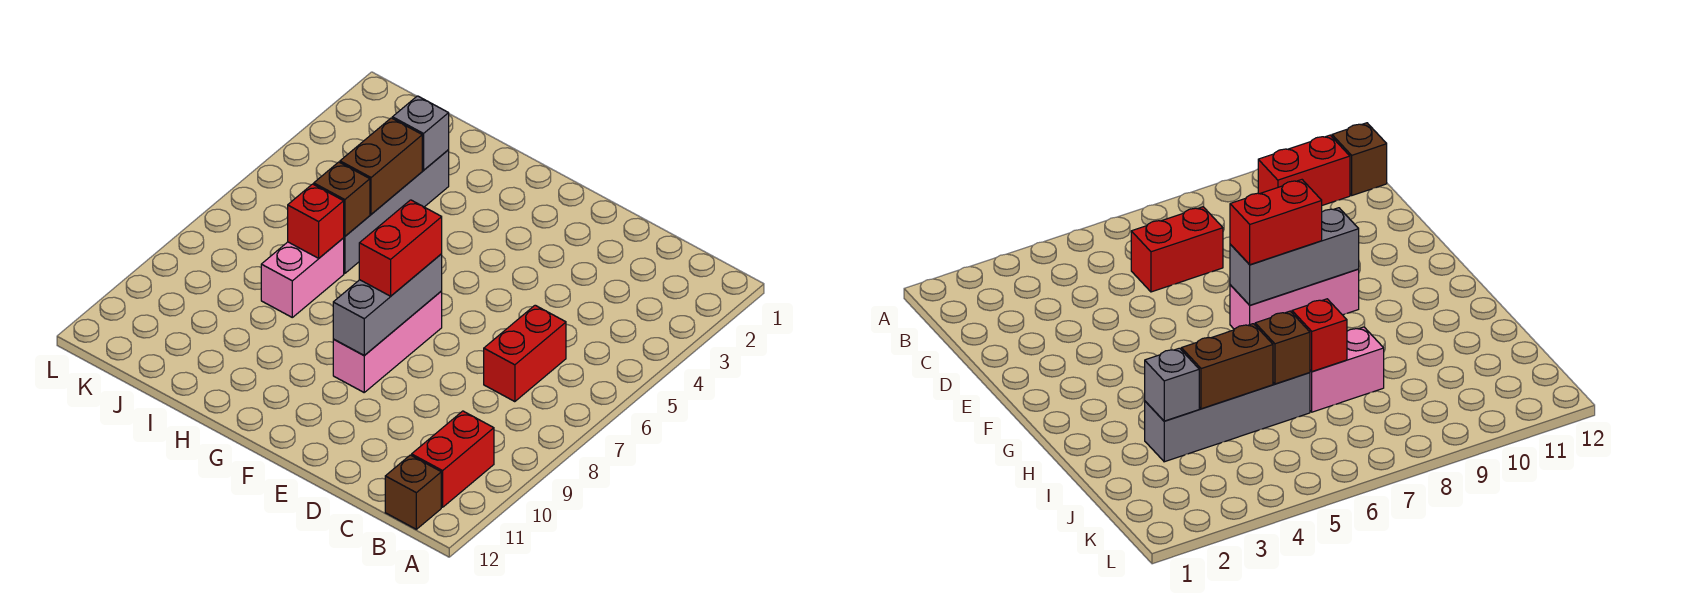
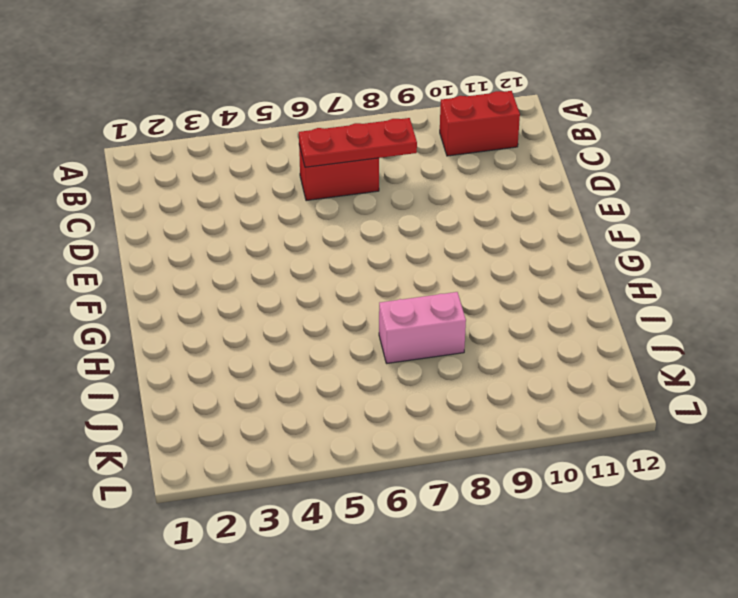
red 1x3 plate [299,118,417,167] -> none
none -> brown 1x1 brick [385,455,441,529]
none -> pink 1x3 brick [333,291,442,392]
none -> grey 1x4 brick [344,150,449,273]

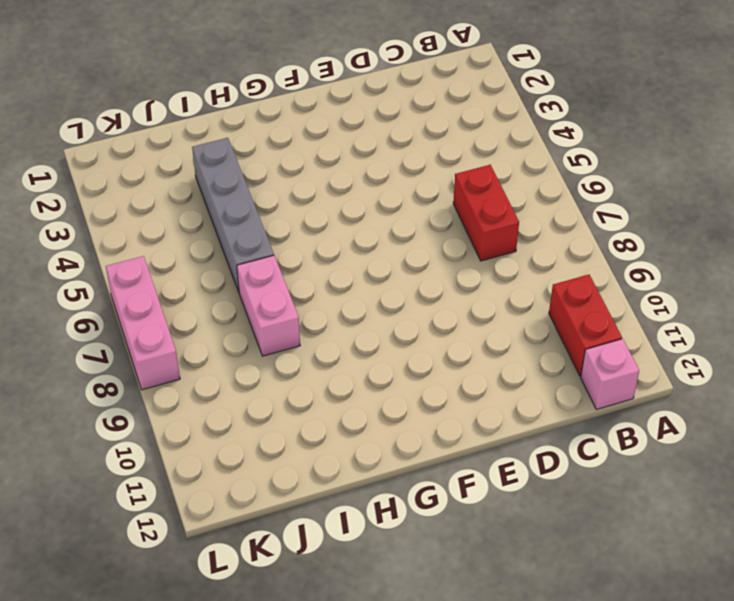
pink 1x1 brick [581,339,639,410] -> brown 1x1 brick [385,455,441,529]
pink 1x3 brick [106,256,180,390] -> pink 1x3 brick moved to [333,291,442,392]
none -> grey 1x3 brick [333,254,442,355]
none -> grey 1x1 brick [392,96,449,170]
none -> brown 1x2 brick [340,118,422,214]

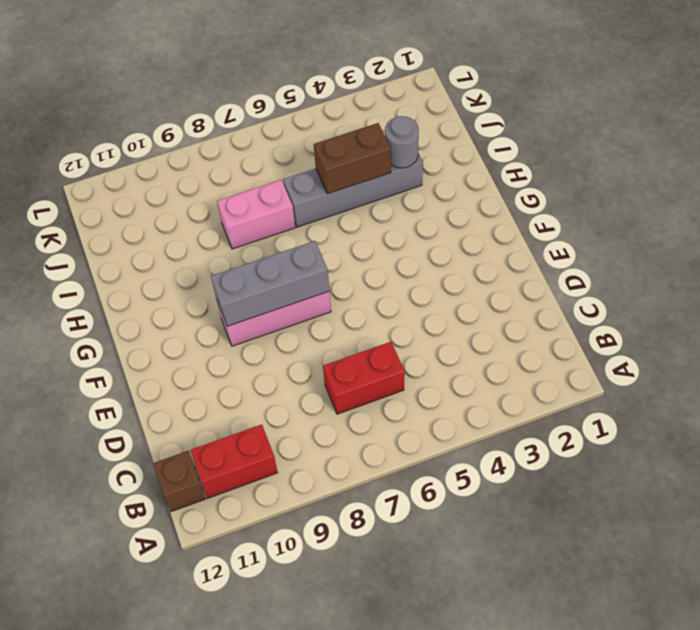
grey 1x1 round brick [385,116,419,168] -> grey 1x1 brick [392,96,449,170]
none -> brown 1x1 brick [314,162,370,236]
none -> red 1x1 brick [288,184,344,258]
none -> red 1x2 brick [359,200,442,296]

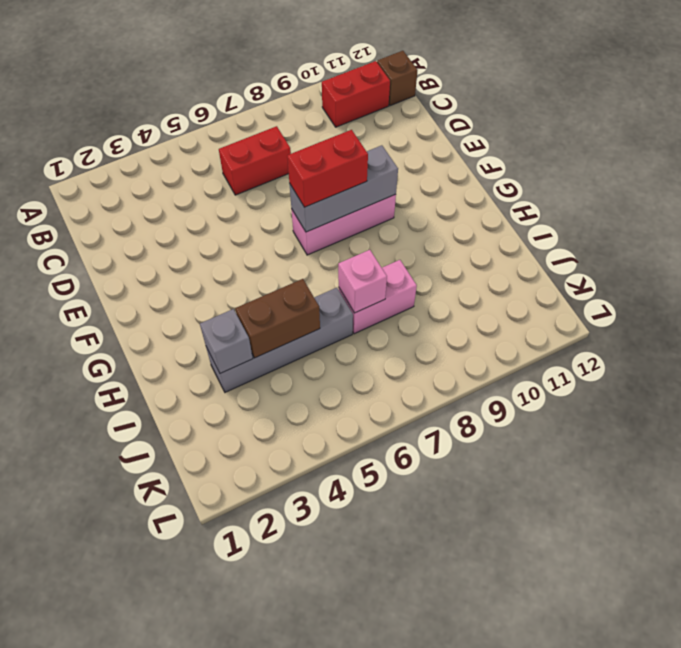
pink 1x1 brick [338,250,387,313] -> red 1x1 brick [288,184,344,258]
none -> brown 1x1 brick [314,162,370,236]

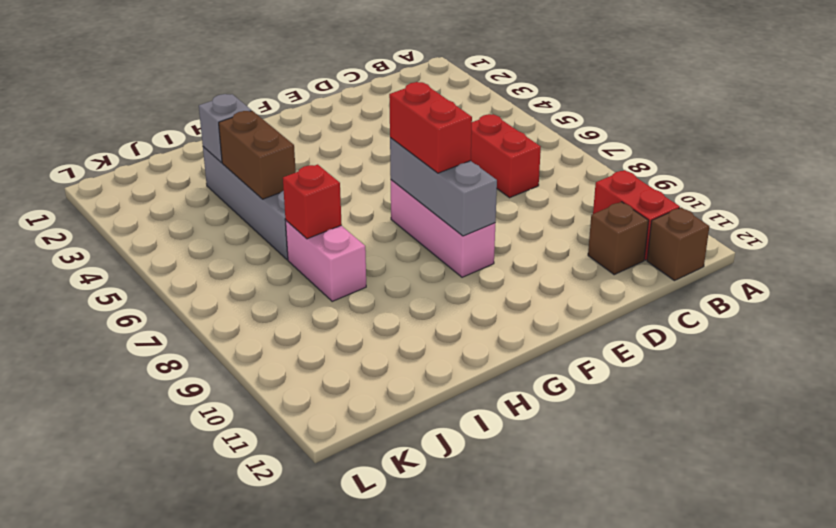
brown 1x1 brick [588,202,649,275] -> brown 1x1 brick moved to [314,162,370,236]

